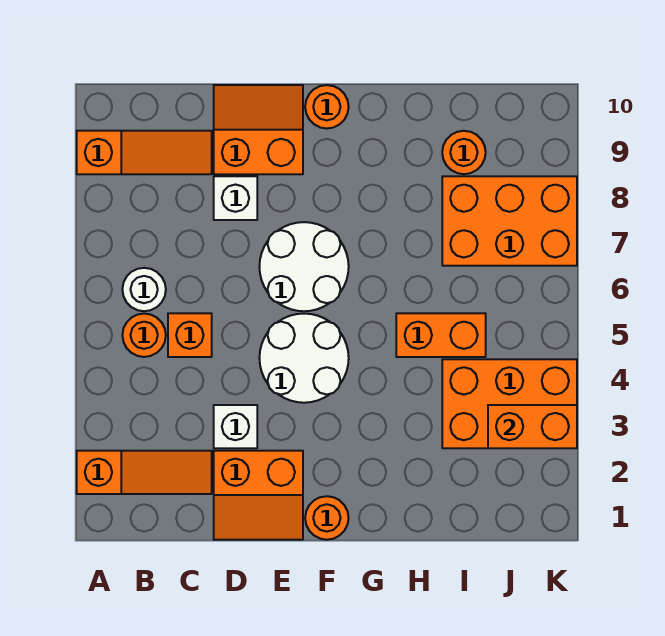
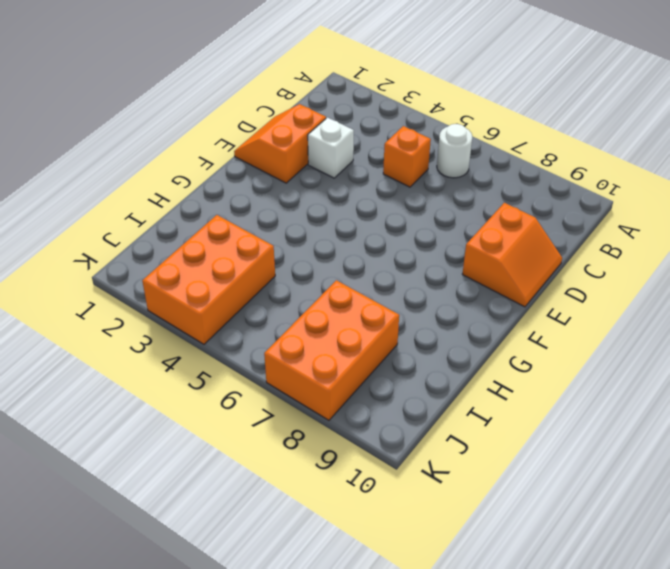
none -> orange 1x3 slope [77,451,212,494]
none -> orange 1x3 slope [77,131,212,174]
none -> orange 1x1 round brick [122,314,166,357]

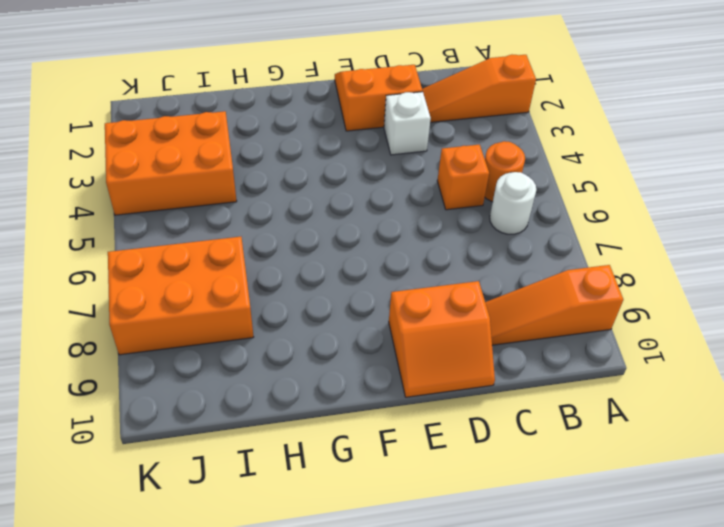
none -> white 1x1 brick [214,176,257,220]
none -> white 2x2 round brick [259,314,349,403]
none -> white 2x2 round brick [259,222,349,311]

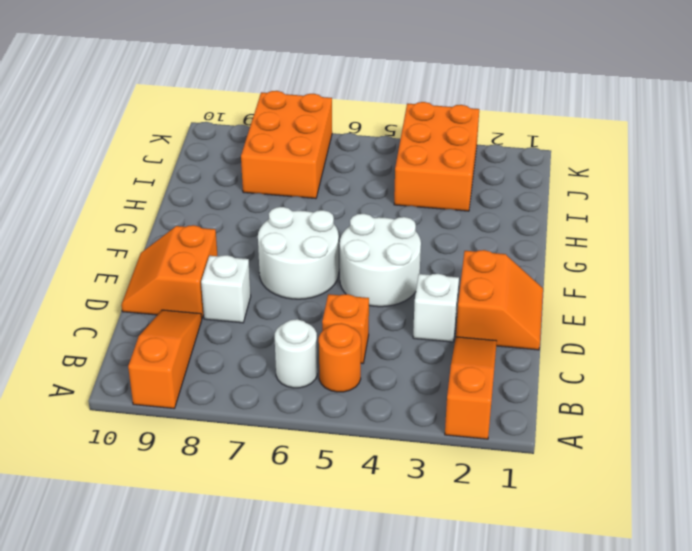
none -> orange 1x1 round brick [305,496,349,540]
none -> orange 1x1 round brick [305,85,349,129]
none -> orange 1x2 brick [396,313,486,357]

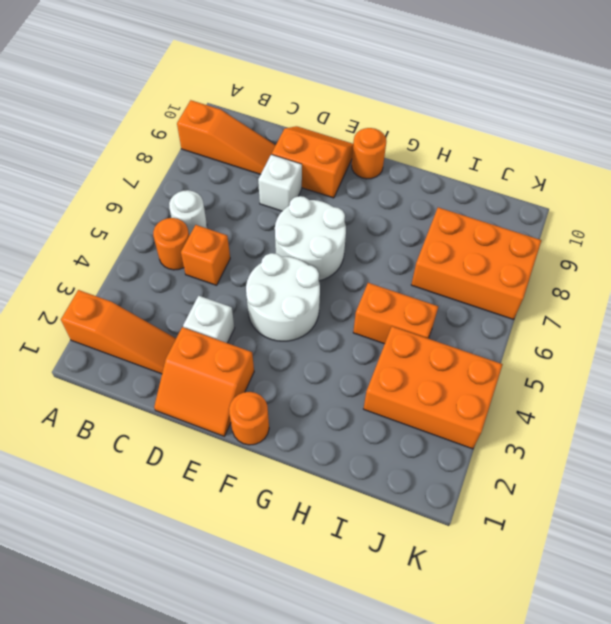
none -> orange 1x1 round brick [442,131,486,174]
none -> orange 1x2 brick [488,405,577,448]

